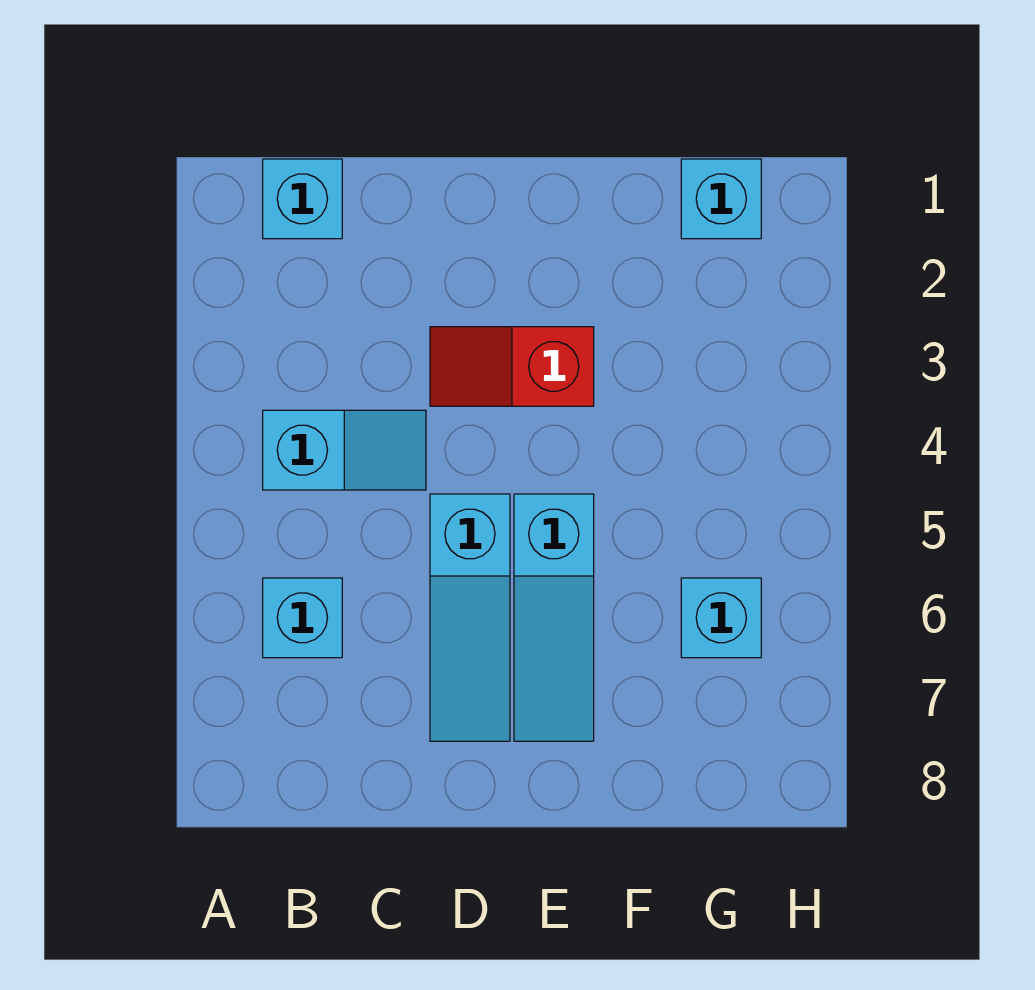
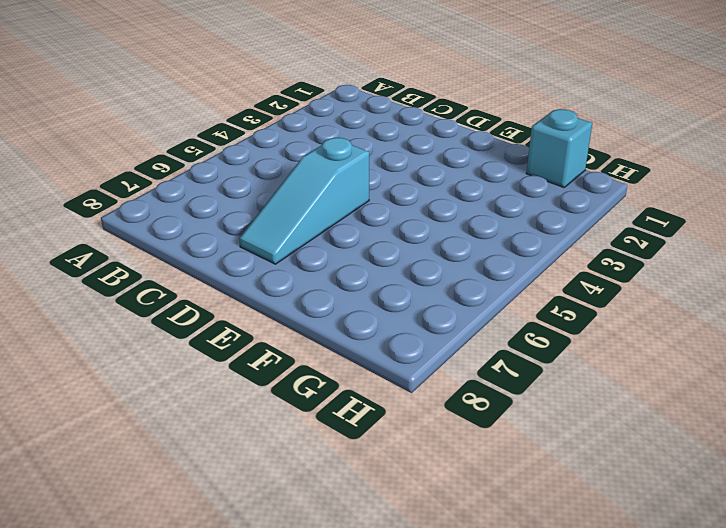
none -> cyan 1x1 brick [263,159,342,239]
none -> cyan 1x2 slope [263,410,426,490]

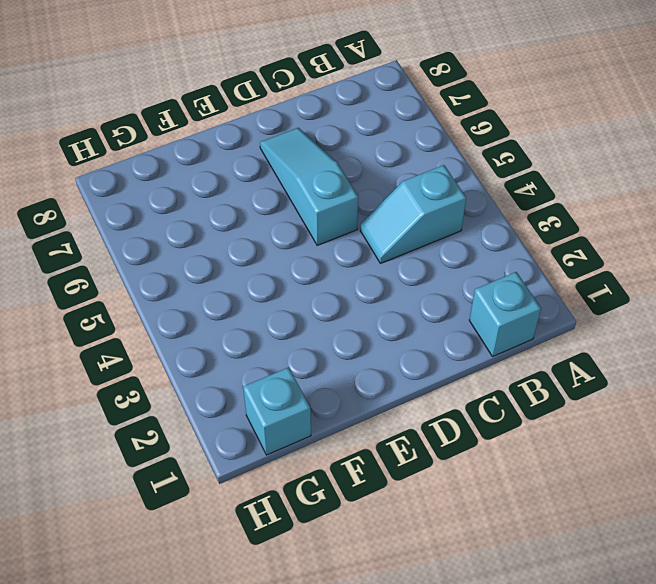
none -> cyan 1x1 brick [263,578,342,658]
none -> red 1x2 slope [430,327,594,406]

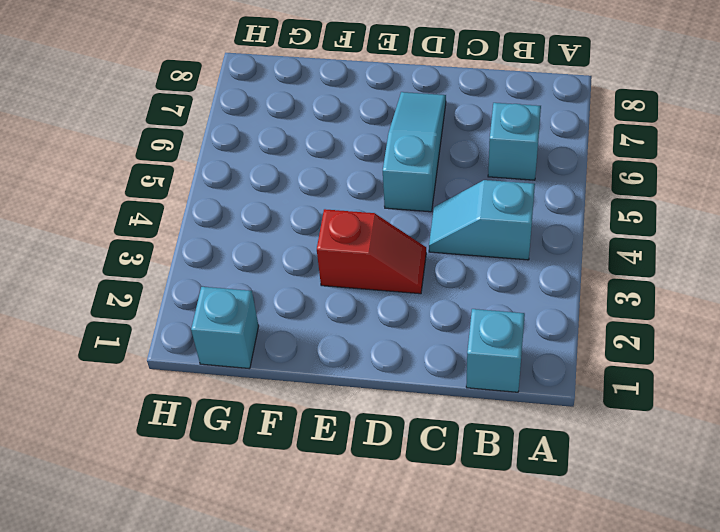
none -> cyan 1x3 slope [514,494,594,741]
none -> cyan 1x1 brick [681,578,761,658]

